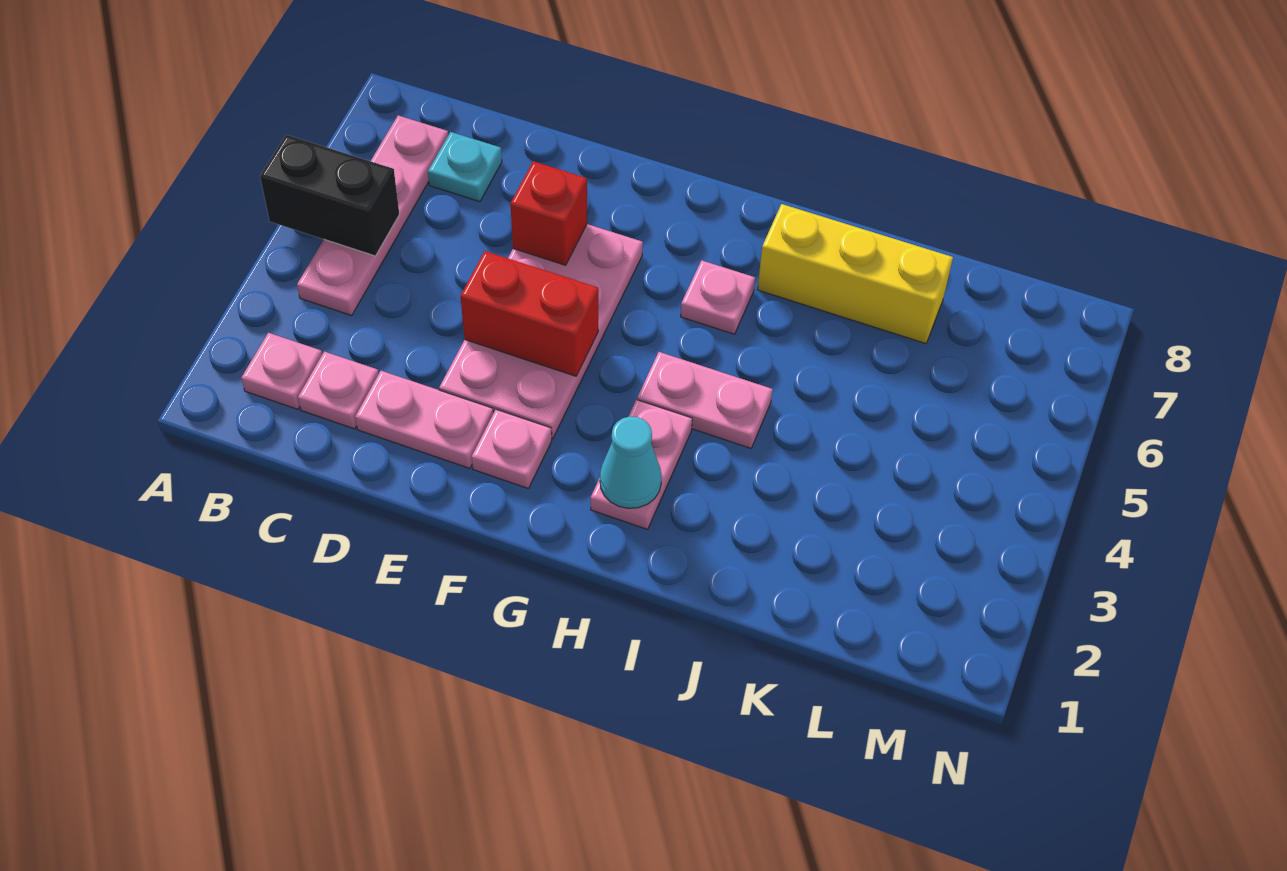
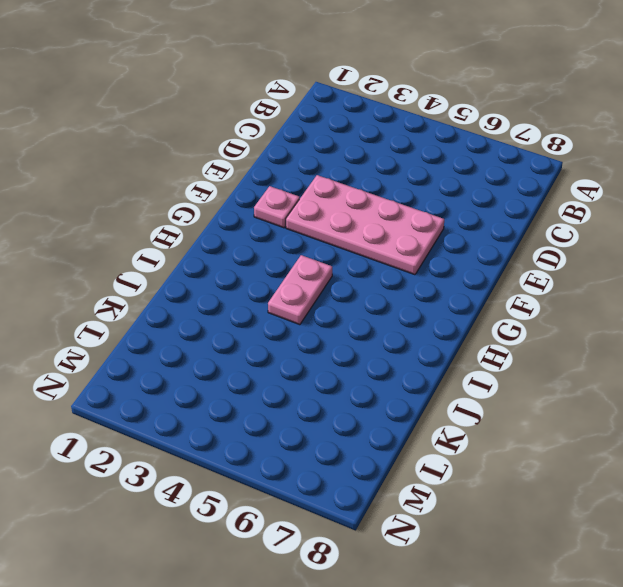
none -> pink 1x1 plate [241,333,322,409]
none -> pink 1x4 plate [297,115,448,316]
none -> pink 1x1 plate [298,351,379,429]

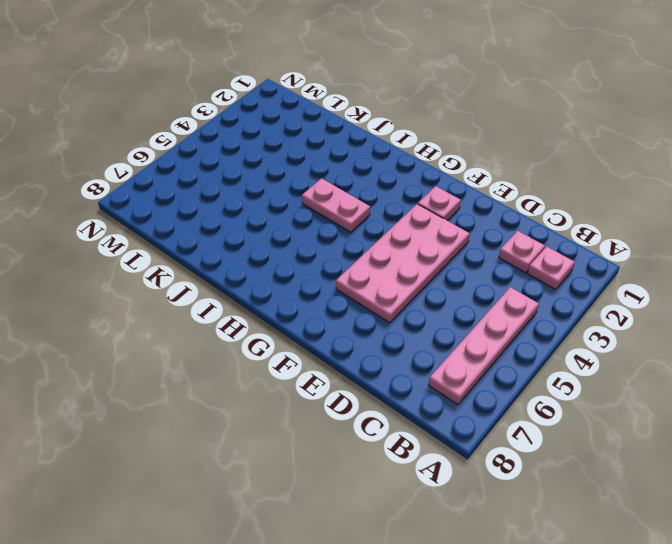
none -> cyan 1x1 plate [428,132,502,202]
none -> pink 1x2 plate [355,371,493,468]
none -> pink 1x2 plate [591,400,692,529]

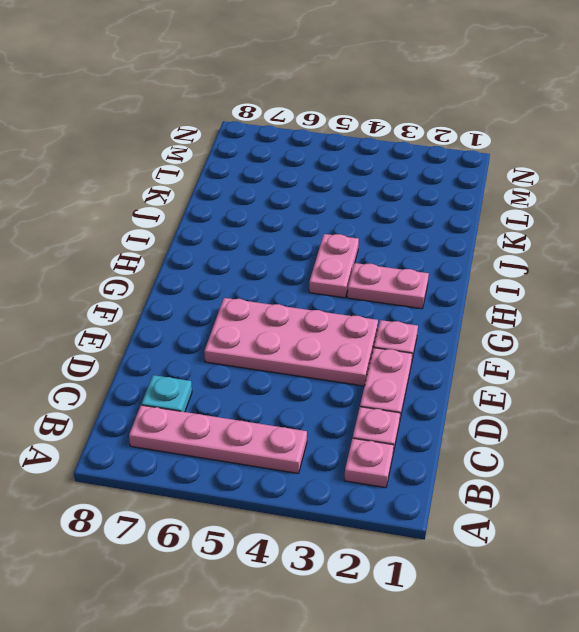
none -> pink 1x1 plate [681,260,755,334]
none -> yellow 1x3 brick [758,204,953,344]
none -> black 1x2 brick [260,135,400,256]

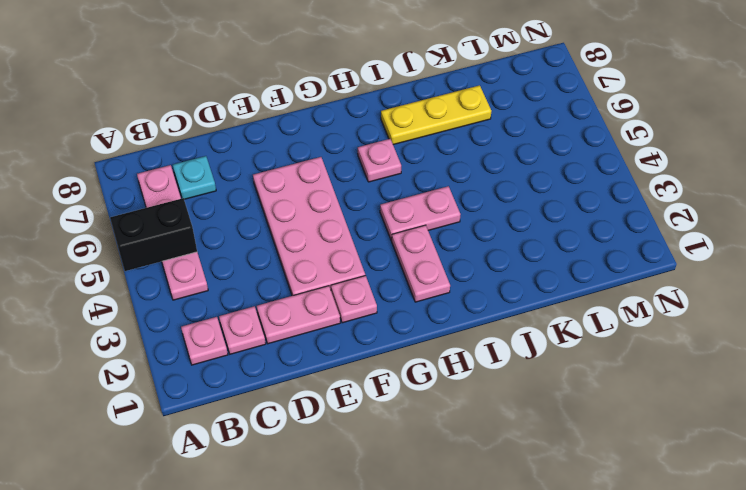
yellow 1x3 plate [381,85,491,145] -> yellow 1x3 brick [758,204,953,344]
none -> red 1x2 brick [461,251,598,376]
none -> red 1x1 brick [510,161,587,265]
none -> cyan 1x1 cone [600,417,662,508]

